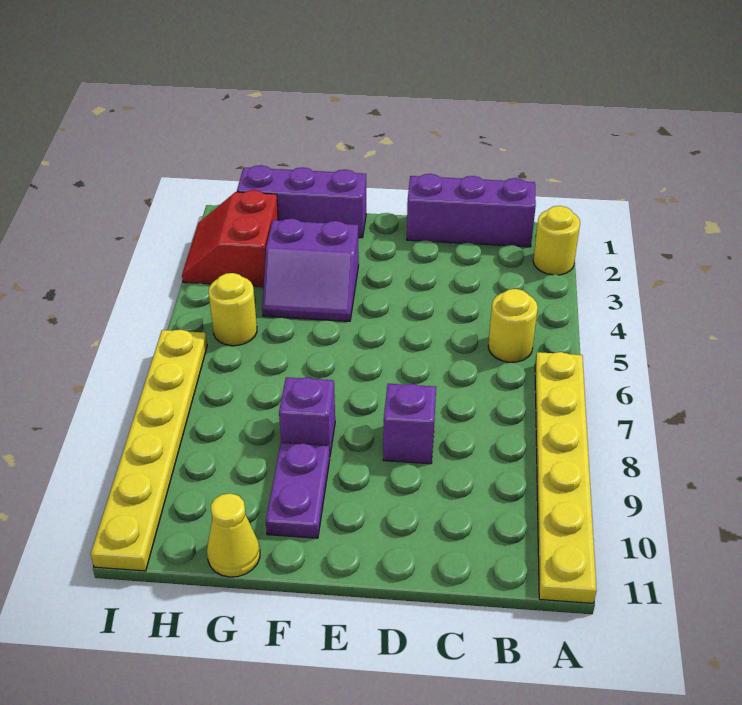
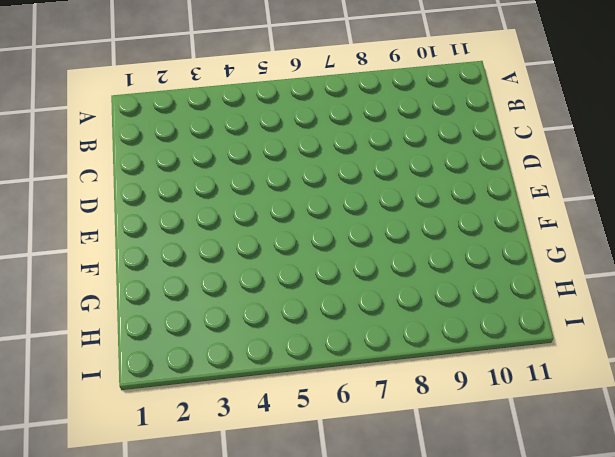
none -> yellow 1x1 round brick [533,206,580,275]
none -> yellow 1x6 plate [535,352,597,603]
none -> purple 1x3 brick [407,174,536,247]

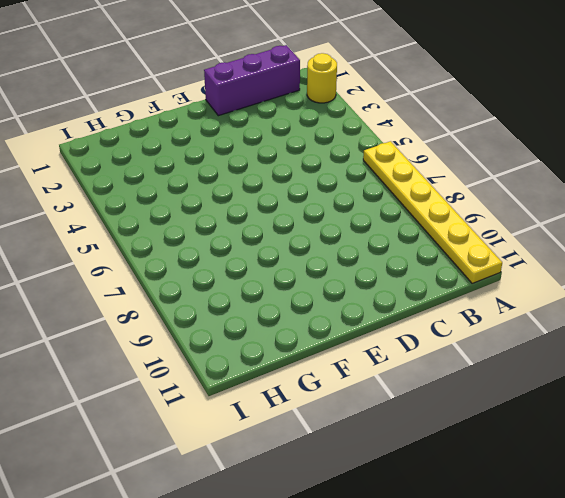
none -> yellow 1x1 round brick [488,289,538,362]
none -> purple 1x1 brick [383,384,436,464]
none -> purple 1x3 brick [237,165,366,238]

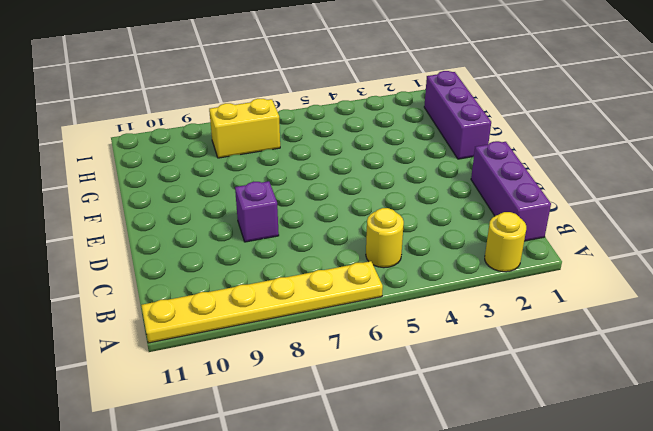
yellow 1x2 brick [209,99,280,158] -> none
none -> purple 2x2 slope [262,219,359,321]
none -> purple 1x1 brick [279,377,335,454]
none -> purple 1x2 plate [266,443,330,538]

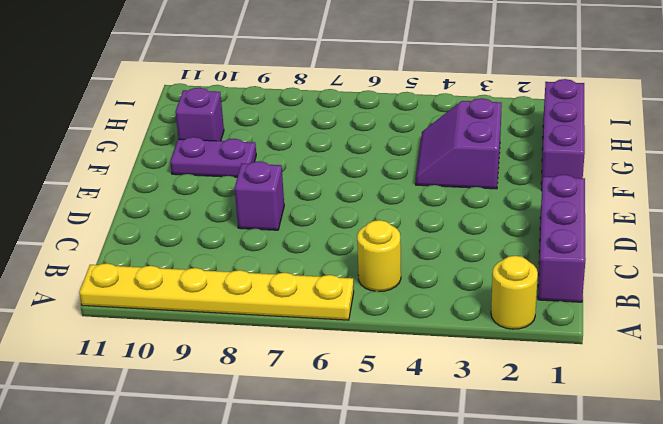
purple 1x1 brick [175,88,224,141] -> purple 1x1 brick moved to [279,377,335,454]
none -> yellow 1x1 cone [207,493,260,577]
none -> red 2x2 slope [182,190,279,287]
none -> yellow 1x1 round brick [209,273,257,346]

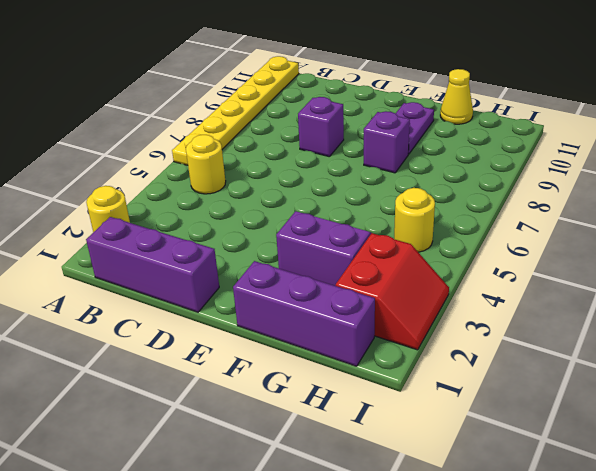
none -> yellow 1x6 plate [91,329,207,571]

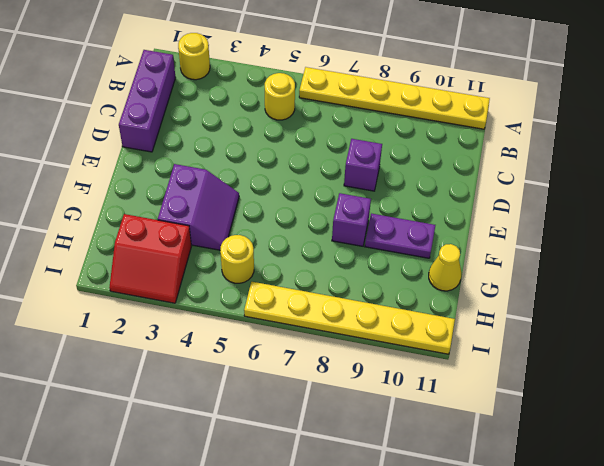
none -> purple 1x3 brick [237,165,366,238]

